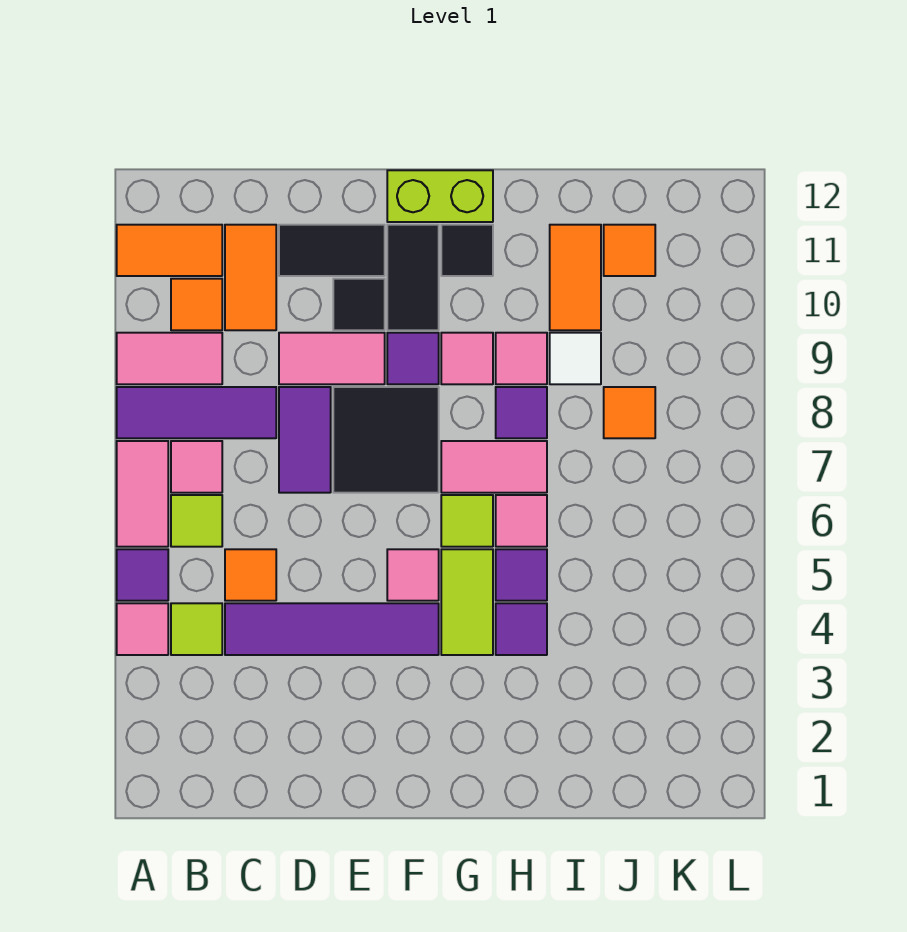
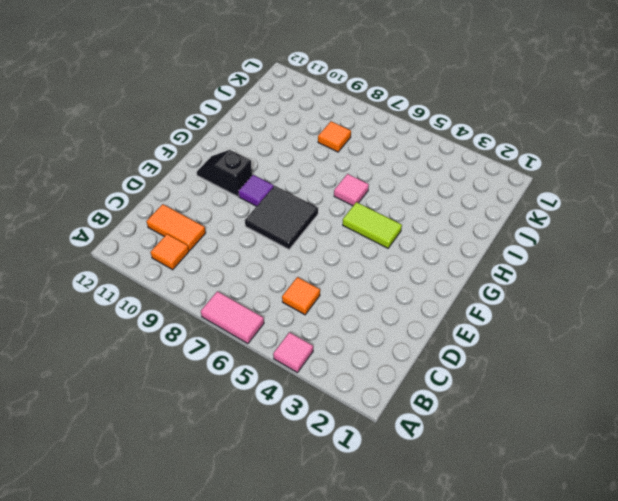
black 1x2 slope [197,150,252,197] -> black 1x2 tile [387,225,439,330]
none -> purple 1x1 tile [117,549,168,601]
none -> purple 1x3 tile [117,387,276,438]
none -> pink 1x2 tile [117,333,222,384]
none -> orange 1x2 tile [117,225,222,276]

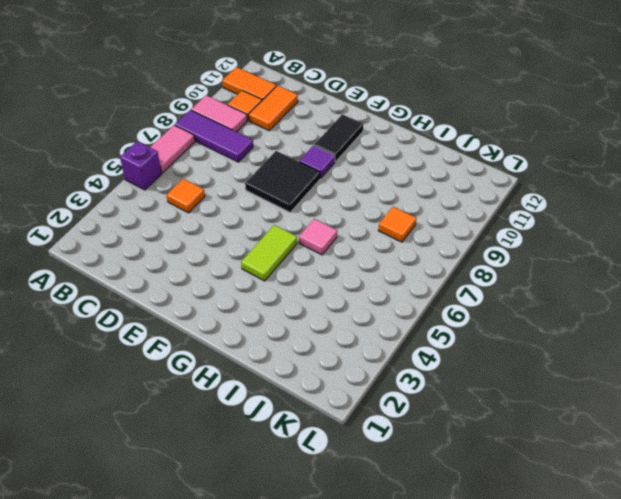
purple 1x1 brick [120,141,161,190] -> purple 1x1 tile [117,549,168,601]
none -> pink 1x1 tile [117,603,168,655]
none -> lime 1x1 tile [171,603,222,655]
none -> lime 1x1 tile [171,495,222,547]
none -> pink 1x1 tile [171,441,222,493]

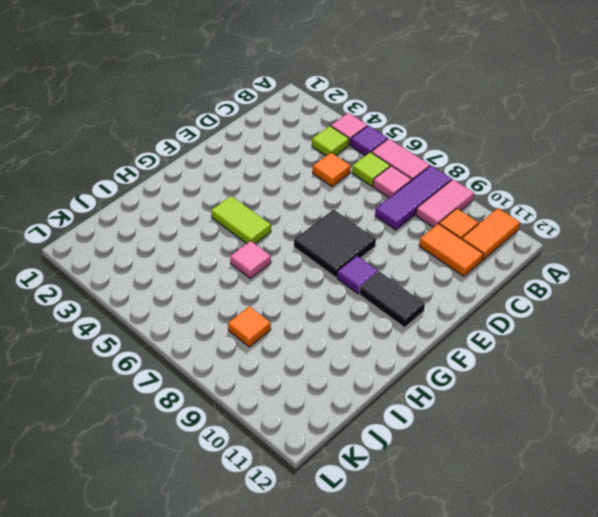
none -> purple 1x4 tile [225,603,439,655]
none -> purple 1x2 tile [279,387,331,493]
none -> pink 1x2 tile [279,333,385,384]
none -> black 1x2 tile [279,225,385,276]

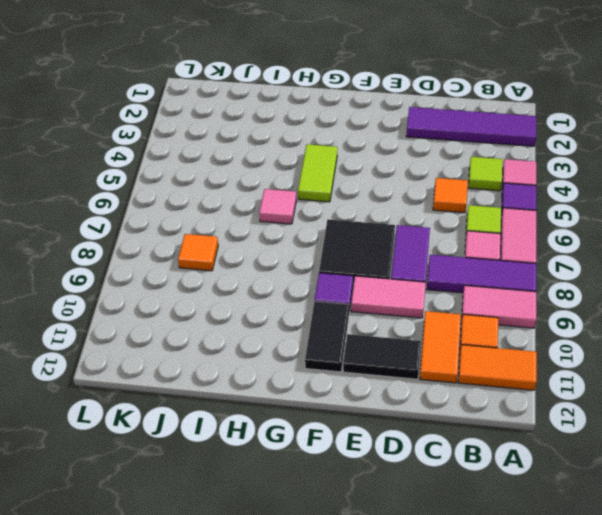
purple 1x4 tile [406,107,536,146] -> purple 1x4 tile moved to [225,603,439,655]
none -> black 1x1 tile [333,279,385,330]
none -> pink 1x1 tile [387,549,439,601]
none -> lime 1x2 brick [387,170,493,222]
none -> lime 1x1 tile [441,495,493,547]

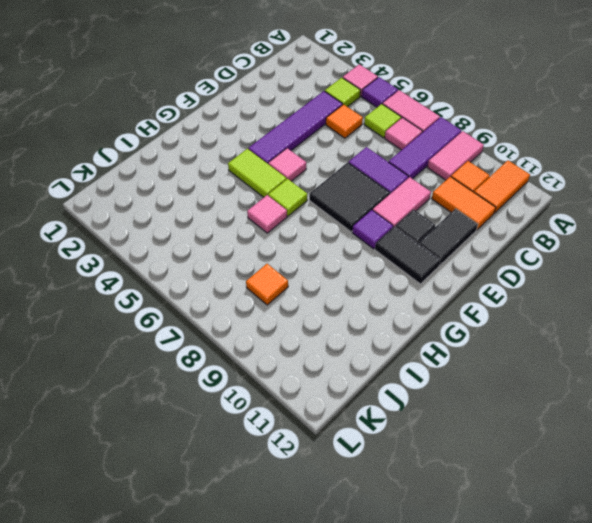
none -> lime 1x2 brick [387,170,493,222]
none -> pink 1x2 tile [441,441,547,493]
none -> pink 1x1 tile [441,333,493,384]
none -> black 1x1 tile [441,225,493,276]

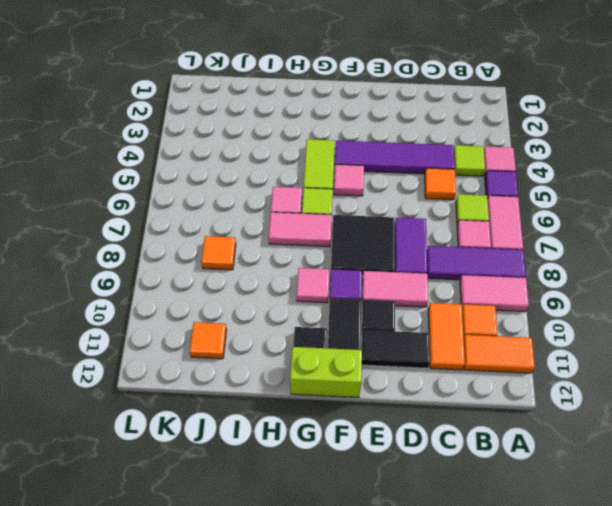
none -> purple 1x1 tile [496,603,547,655]
none -> purple 1x1 tile [496,549,547,601]
none -> purple 1x1 tile [496,387,547,438]
none -> pink 1x1 tile [496,333,547,384]

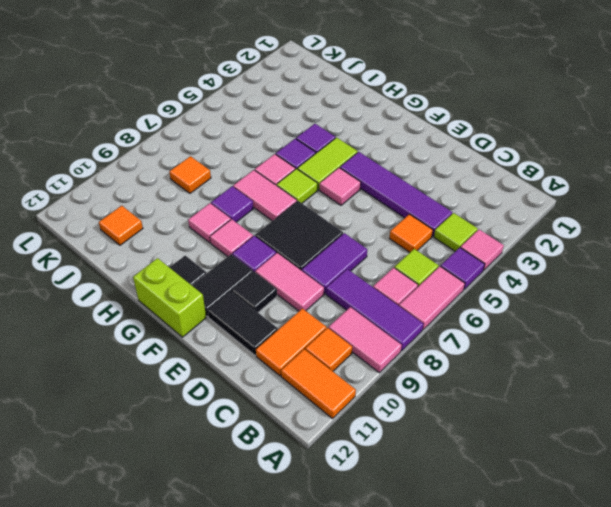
none -> white 1x1 tile [550,333,601,384]
none -> orange 1x2 tile [550,225,601,330]

